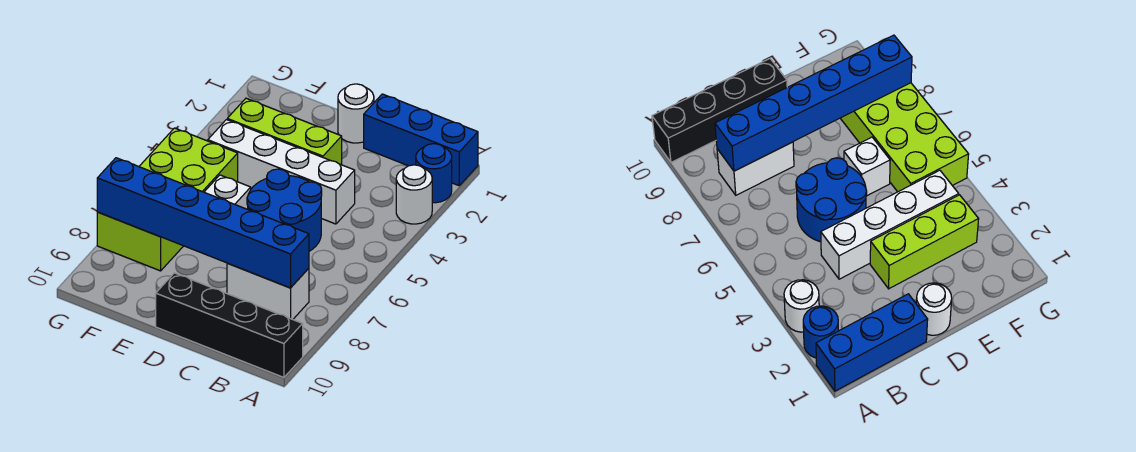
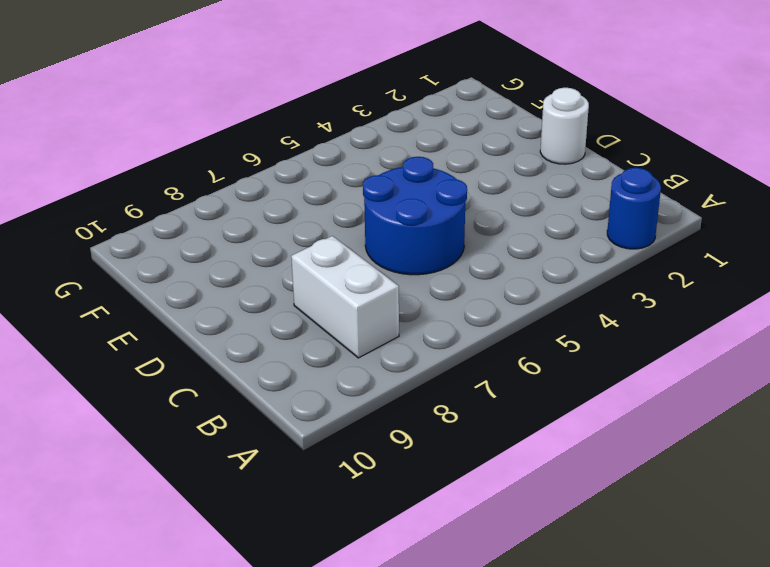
none -> blue 1x3 brick [364,94,478,186]
none -> white 1x1 round brick [396,165,432,224]
none -> black 1x4 brick [156,273,303,377]

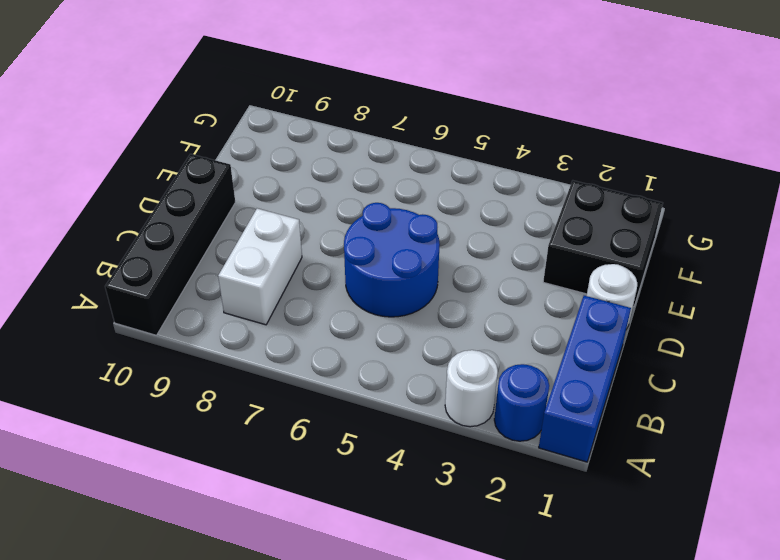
black 2x2 brick [543,181,663,306] -> none
none -> white 1x4 brick [208,120,355,224]
none -> lime 1x3 brick [227,98,342,165]
none -> white 1x1 brick [204,175,251,209]

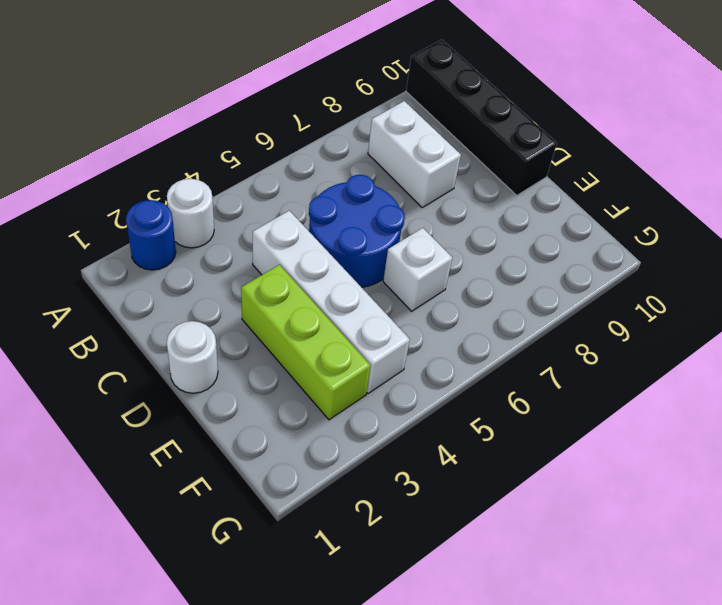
none -> blue 1x3 brick [364,94,478,186]
none -> lime 2x4 brick [97,128,238,271]
none -> blue 1x6 brick [97,158,309,288]

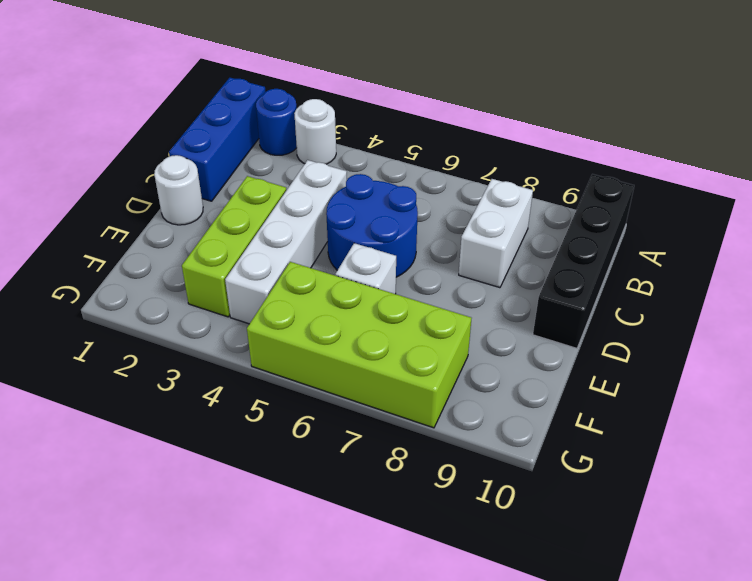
none -> blue 1x6 brick [97,158,309,288]

